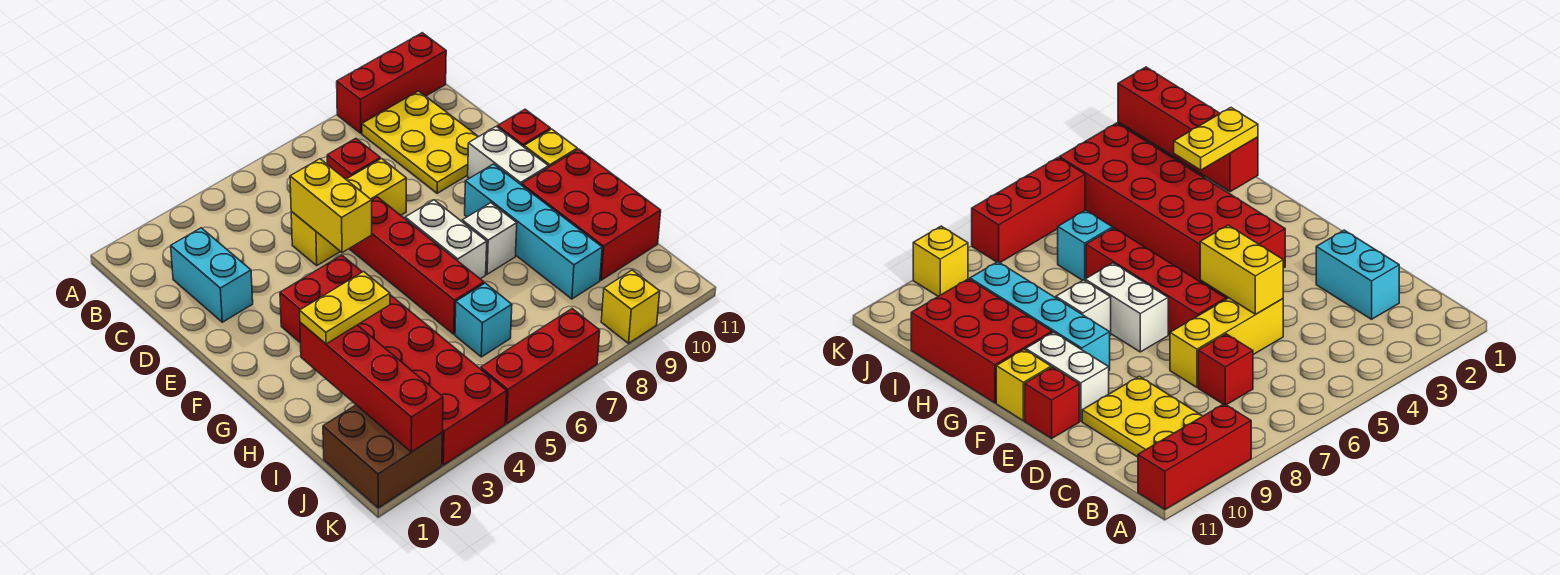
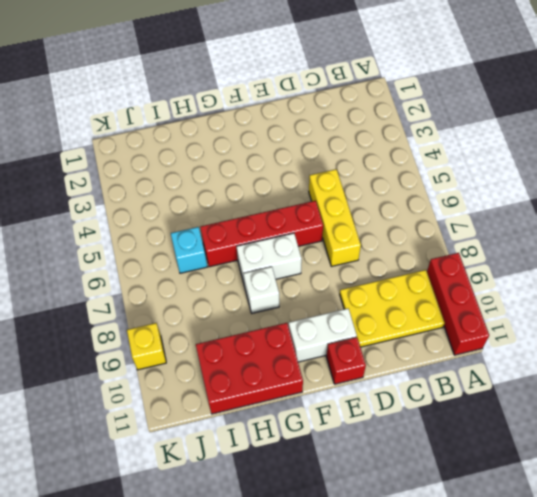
none -> cyan 1x2 brick [171,228,253,322]
none -> red 1x1 brick [327,138,380,179]
none -> red 2x6 brick [280,255,507,465]

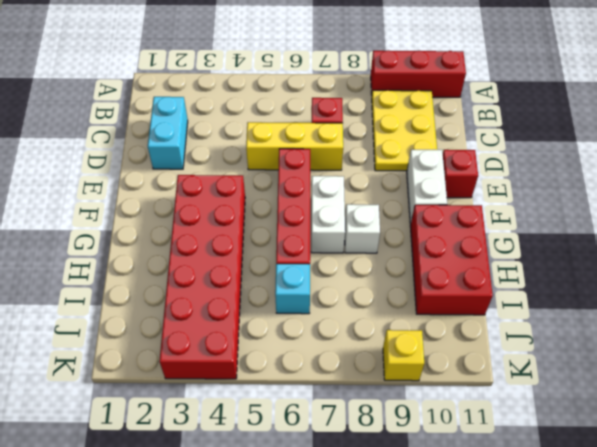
none -> cyan 1x4 brick [465,164,602,299]
none -> yellow 1x1 brick [524,129,577,167]
none -> brown 2x2 brick [323,405,442,508]

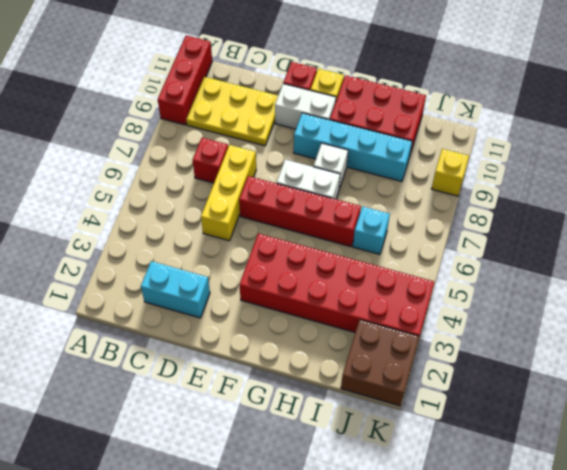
none -> red 1x3 brick [481,309,600,423]
none -> yellow 1x2 brick [290,159,372,253]
none -> red 1x4 brick [300,322,443,452]

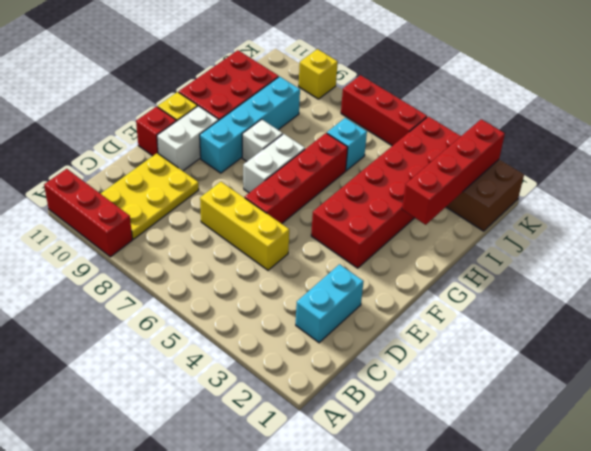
none -> red 1x1 brick [327,138,380,179]
none -> yellow 1x2 brick [290,159,372,253]
none -> yellow 1x2 plate [300,272,390,344]

